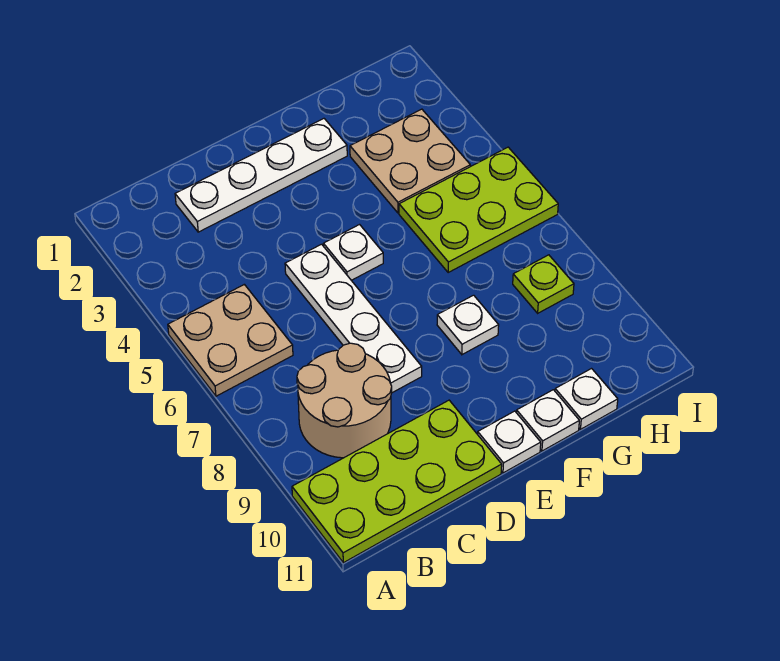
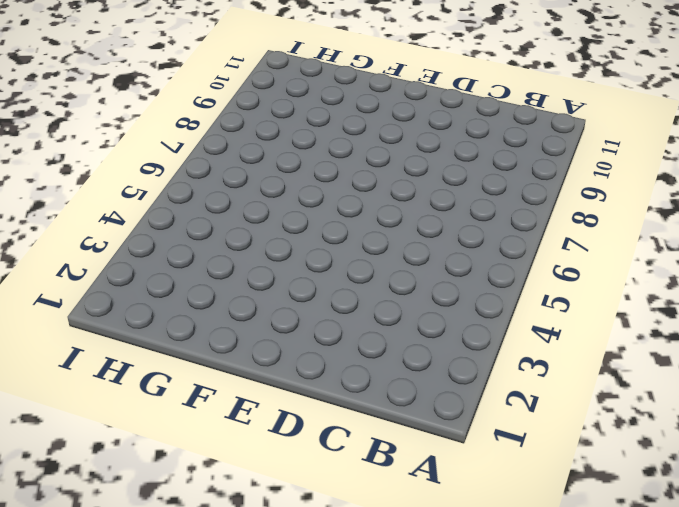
none -> tan 2x2 plate [168,284,293,396]
none -> lime 2x4 plate [292,400,502,563]
none -> tan 2x2 round brick [297,343,392,458]

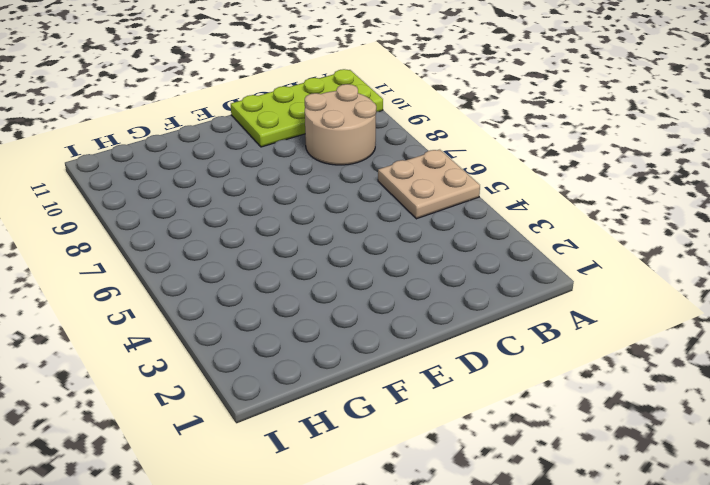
none -> white 1x4 plate [175,119,347,232]
none -> white 1x4 plate [285,244,422,393]
none -> white 1x1 plate [324,225,383,280]

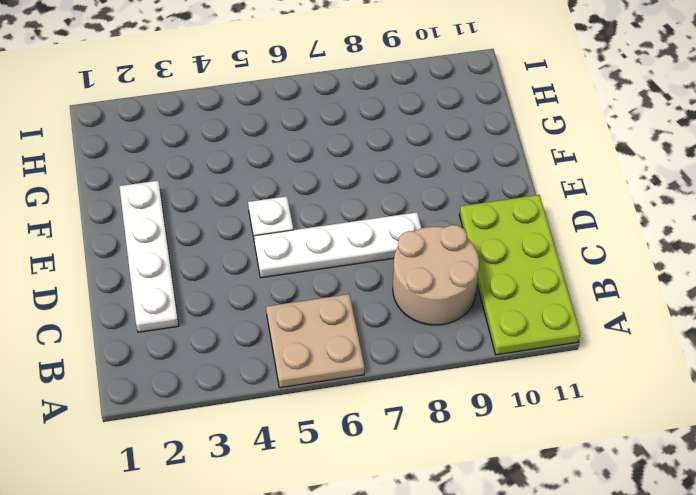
none -> white 1x1 plate [478,411,541,473]
none -> white 1x1 plate [437,295,499,355]
none -> white 1x1 plate [517,390,579,451]

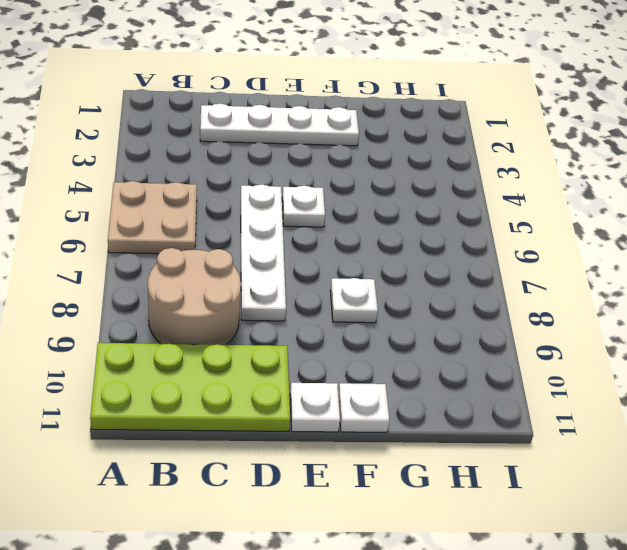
none -> tan 2x2 plate [350,109,470,213]
none -> lime 2x3 plate [399,147,558,272]
none -> white 1x1 plate [555,369,618,429]

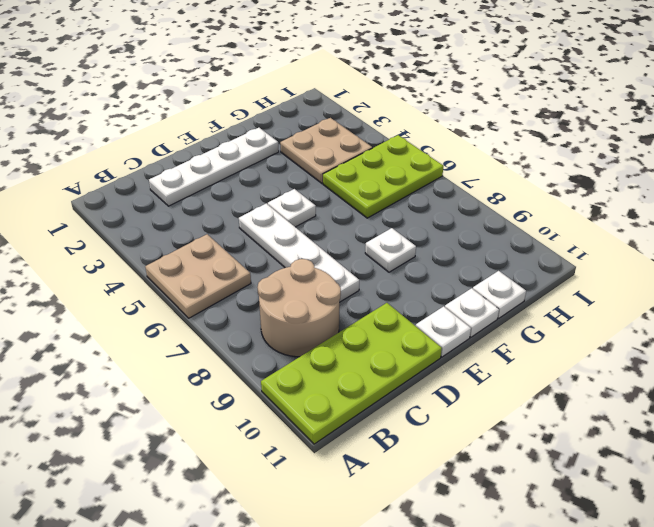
none -> lime 1x1 plate [513,255,574,313]

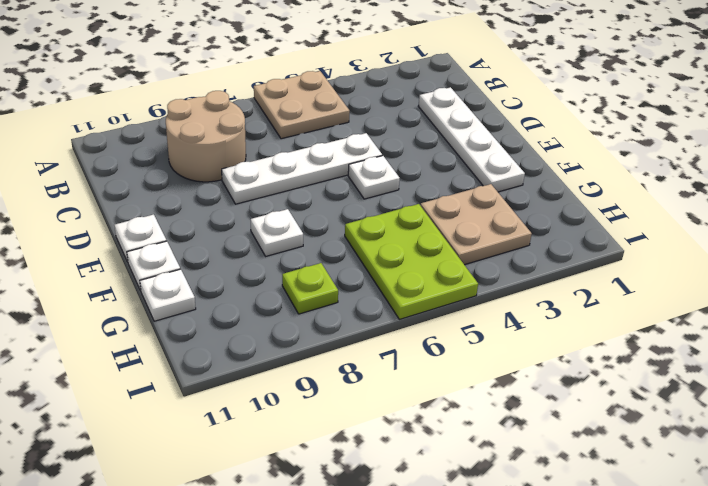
none -> lime 2x4 plate [292,400,502,563]

